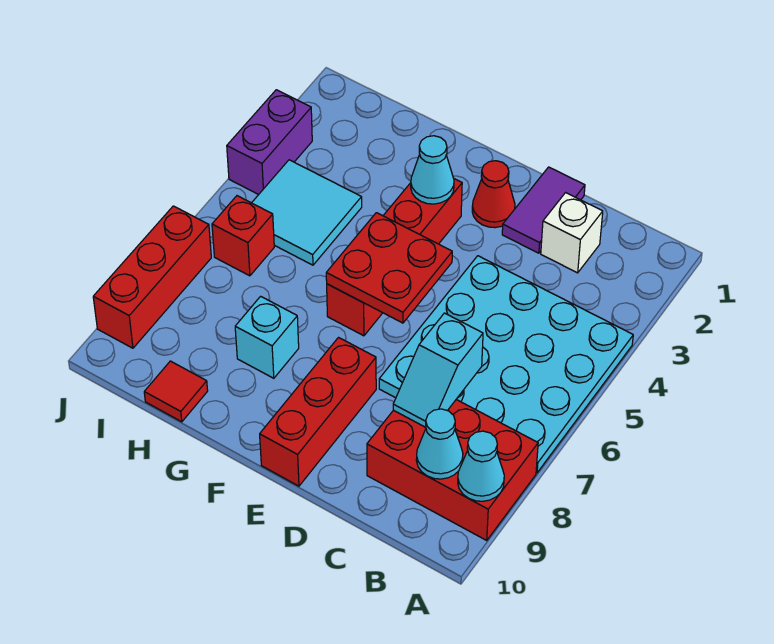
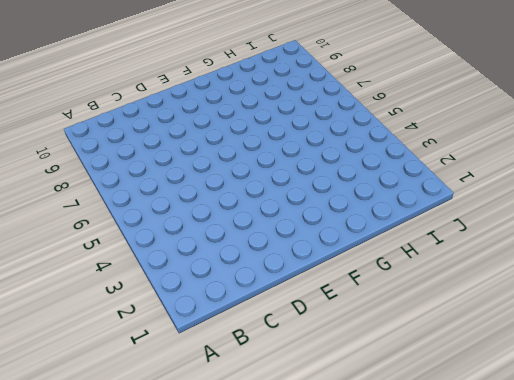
none -> cyan 4x4 plate [379,256,633,473]
none -> red 2x3 brick [367,400,538,540]
none -> white 1x1 brick [541,193,603,273]

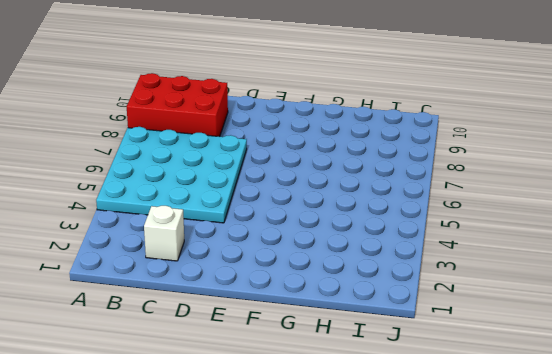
none -> purple 1x2 tile [502,167,585,253]
none -> red 1x1 cone [472,161,515,228]
none -> red 1x3 brick [260,338,376,486]

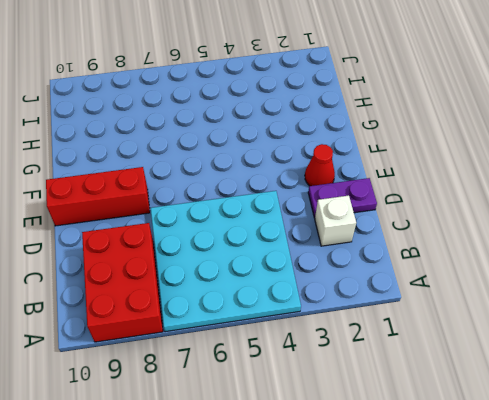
purple 1x2 plate [308,178,377,218] -> purple 1x2 tile [502,167,585,253]
none -> red 1x4 brick [327,179,462,336]
none -> cyan 1x1 brick [235,296,299,378]
none -> cyan 2x2 tile [252,160,362,265]

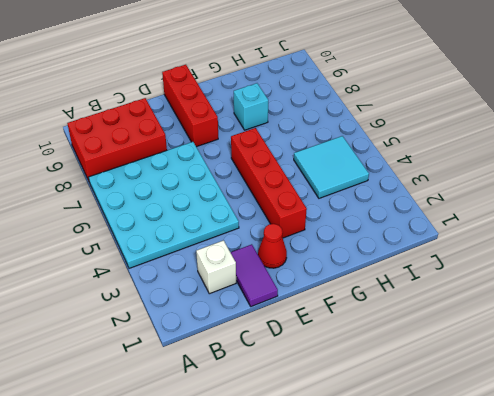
none -> red 1x1 tile [144,361,208,422]
none -> red 1x1 brick [212,196,274,276]
none -> purple 1x2 brick [227,90,312,195]

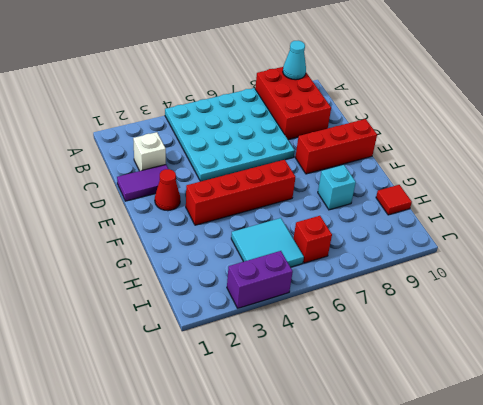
none -> red 1x3 brick [93,206,211,348]
none -> cyan 1x1 cone [416,409,463,479]
none -> cyan 1x2 slope [393,313,483,427]

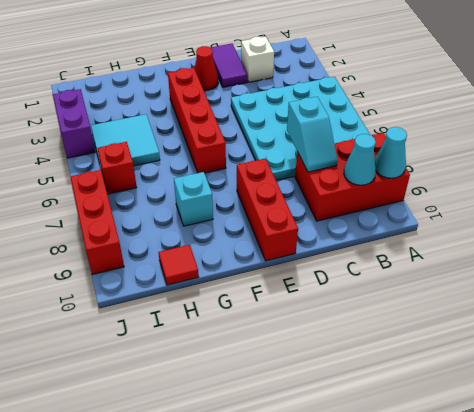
none -> red 2x2 plate [326,213,452,323]
none -> cyan 1x1 cone [411,136,454,204]

